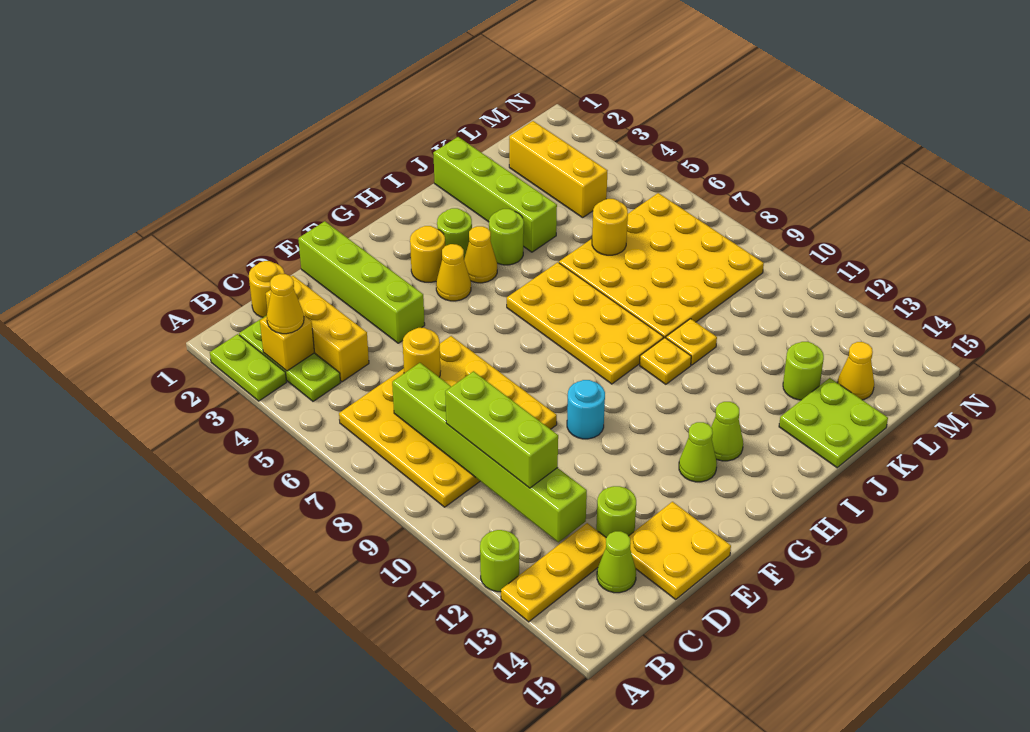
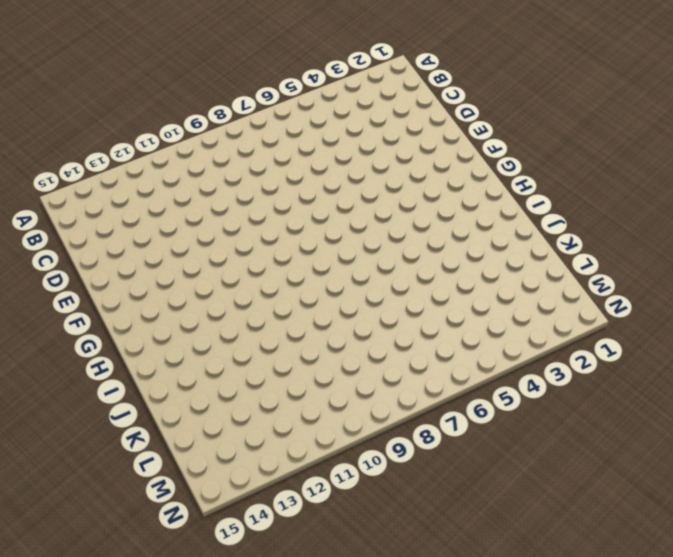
none -> lime 1x2 plate [210,334,287,401]
none -> lime 1x1 round brick [480,530,519,592]
none -> yellow 1x3 plate [501,523,606,622]
none -> lime 1x3 plate [239,315,341,401]

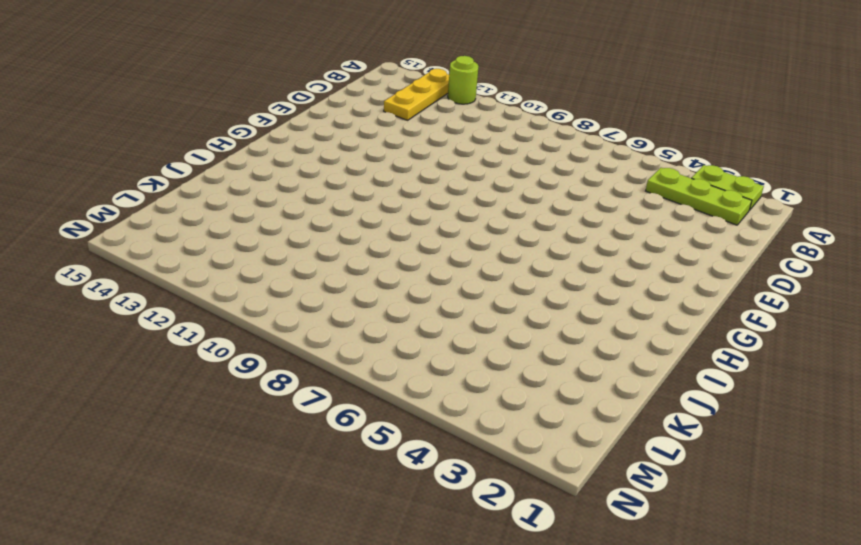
none -> yellow 4x4 plate [339,336,557,507]
none -> yellow 1x1 round brick [249,261,284,317]
none -> yellow 1x3 brick [266,276,369,382]
none -> lime 1x1 cone [597,531,636,593]

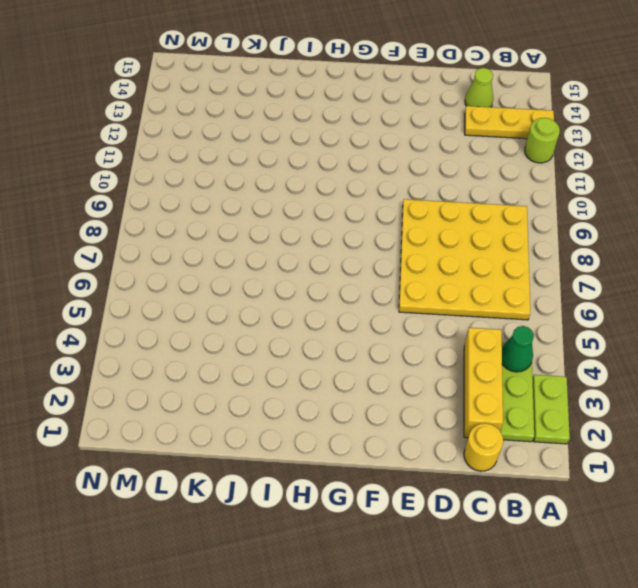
green 1x1 cone [502,326,534,372] -> none
none -> lime 1x1 round brick [596,486,636,538]
none -> yellow 2x2 plate [629,502,731,599]
none -> lime 1x4 brick [298,221,425,343]
none -> cyan 1x1 round brick [567,380,605,439]

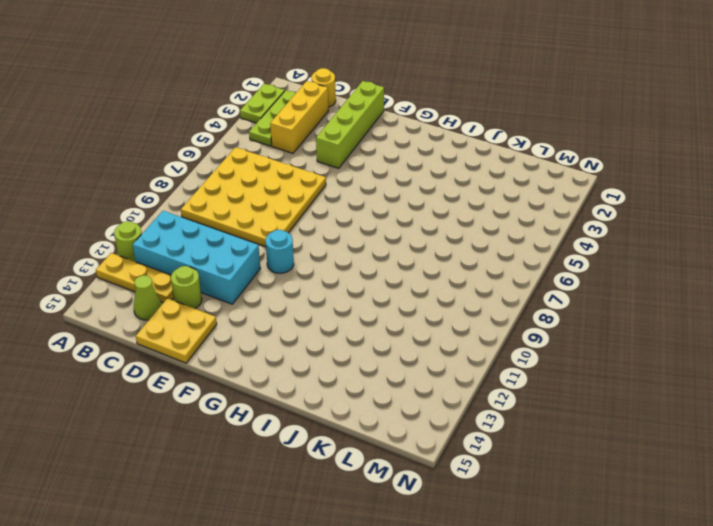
cyan 2x4 brick [133,211,260,304] -> none
none -> yellow 1x1 round brick [410,226,445,282]
none -> yellow 1x1 cone [436,244,471,301]
none -> lime 1x1 cone [679,422,717,482]
none -> lime 1x1 round brick [437,208,472,258]

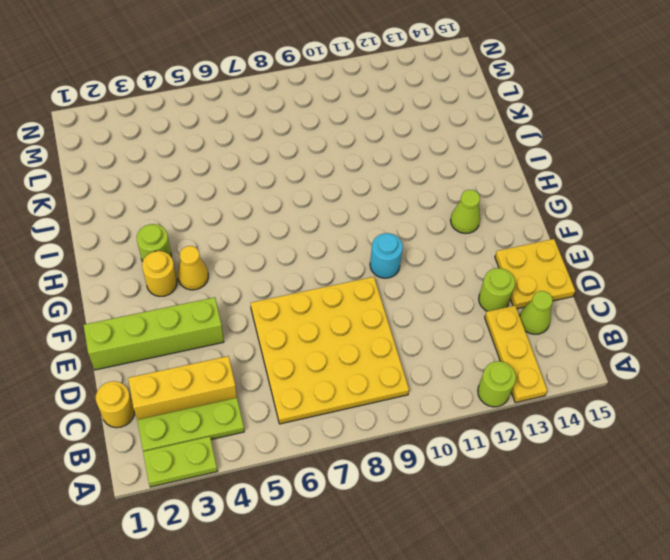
none -> yellow 1x1 cone [464,226,497,283]
none -> yellow 2x4 plate [507,262,663,384]
none -> lime 1x1 cone [711,402,743,461]
none -> lime 1x1 round brick [489,209,524,265]

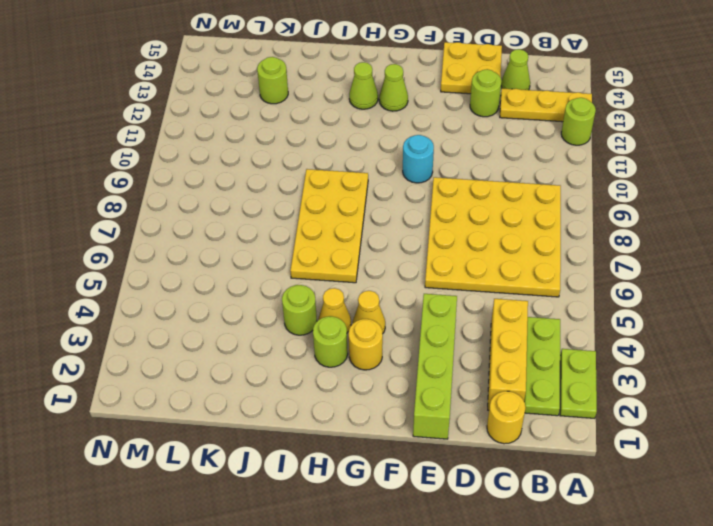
none -> yellow 1x1 plate [640,338,691,384]
none -> lime 1x4 brick [433,137,557,252]
none -> yellow 4x4 plate [559,193,764,338]
none -> yellow 1x1 plate [666,319,717,365]

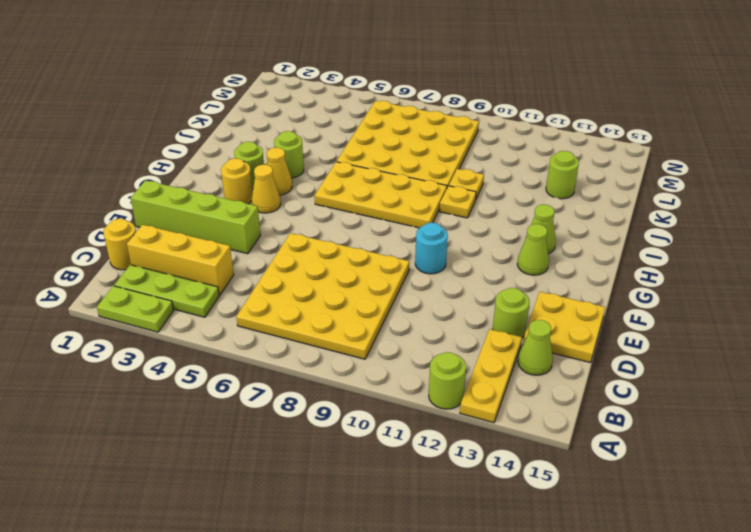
none -> lime 1x4 brick [433,137,557,252]
none -> lime 2x2 plate [779,378,888,468]
none -> yellow 1x3 brick [509,121,607,218]
none -> yellow 1x1 cone [837,342,874,400]

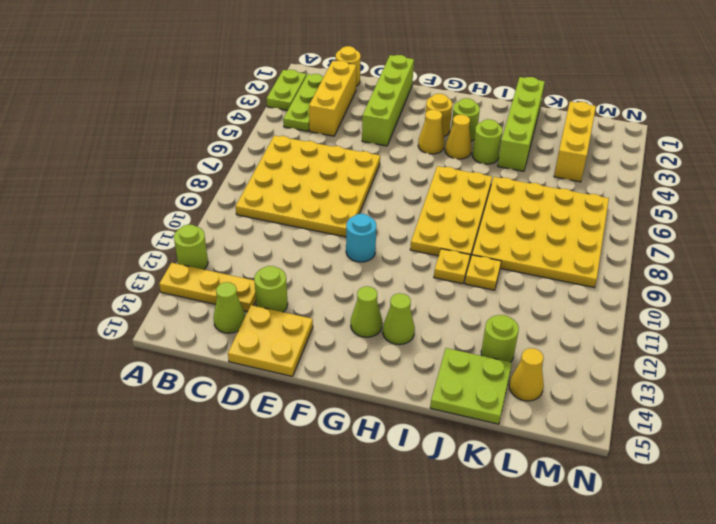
none -> yellow 1x1 brick [260,315,314,371]
none -> lime 1x6 brick [392,363,587,542]
none -> yellow 1x1 round brick [403,328,440,377]
none -> yellow 1x1 round brick [592,199,628,255]

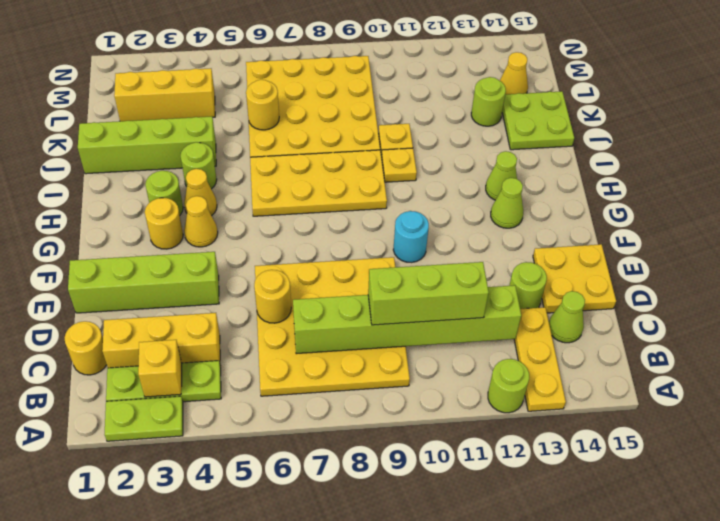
none -> yellow 1x1 cone [267,274,304,334]

